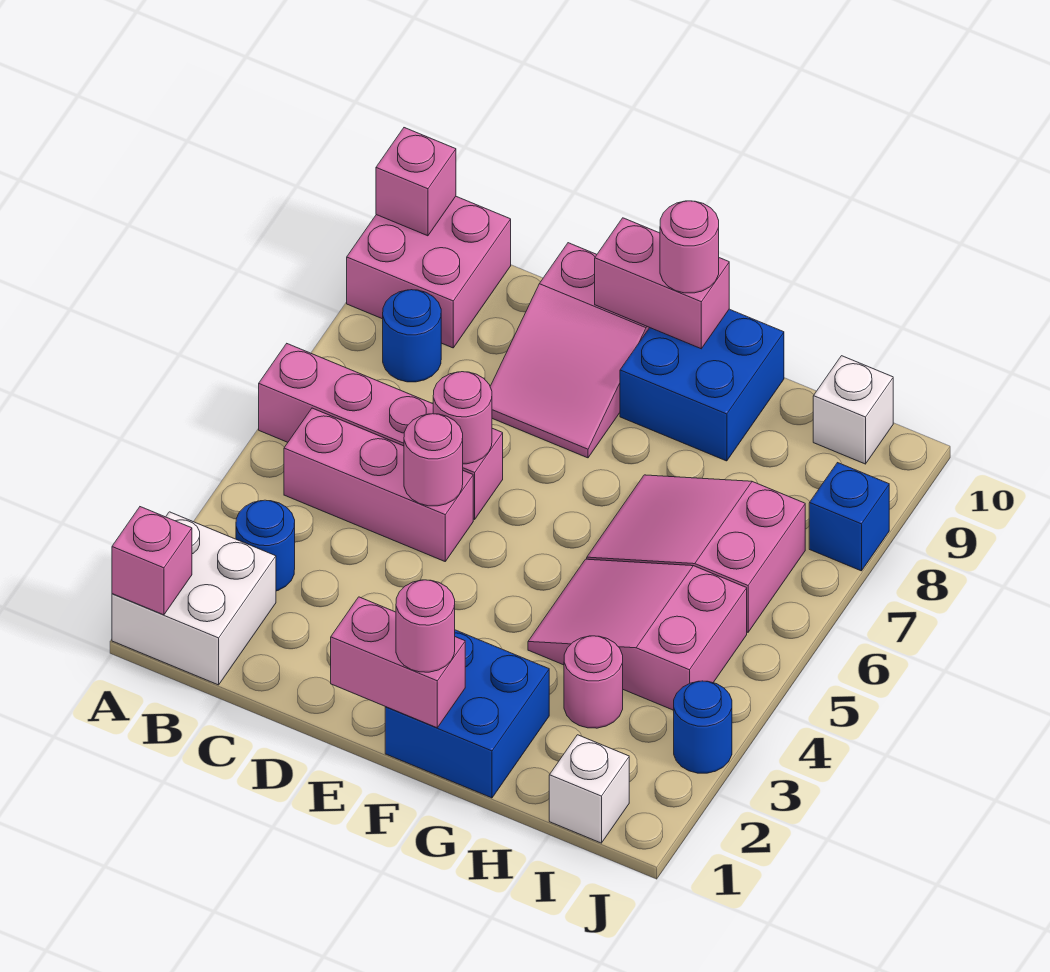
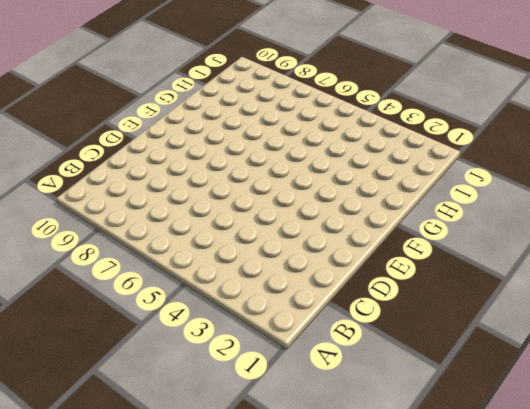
none -> white 2x2 brick [112,512,276,685]
none -> pink 1x4 brick [259,344,503,519]
none -> pink 2x2 brick [347,197,511,348]

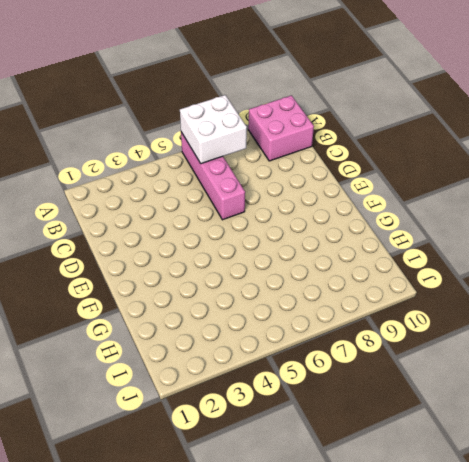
white 2x2 brick [180,95,247,164] -> white 2x2 brick moved to [112,512,276,685]
none -> blue 1x1 round brick [236,500,295,591]
none -> pink 1x3 brick [284,408,473,561]
none -> blue 1x1 round brick [383,290,441,382]

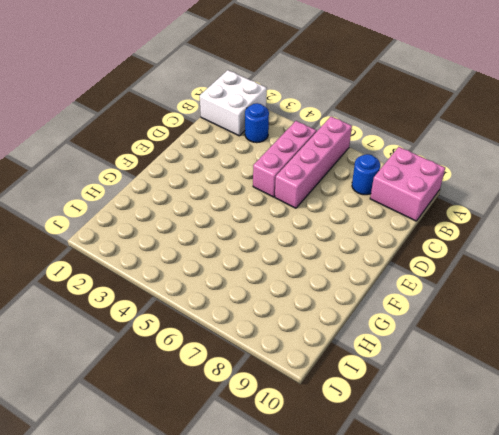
none -> pink 2x3 slope [490,243,649,458]
none -> blue 2x2 brick [385,630,549,798]
none -> blue 2x2 brick [620,309,784,461]

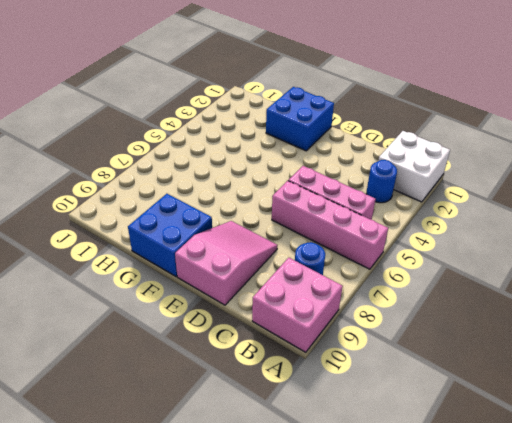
none -> pink 2x3 slope [528,559,747,710]
none -> pink 2x3 slope [587,475,805,632]
none -> pink 1x1 round brick [564,636,623,728]

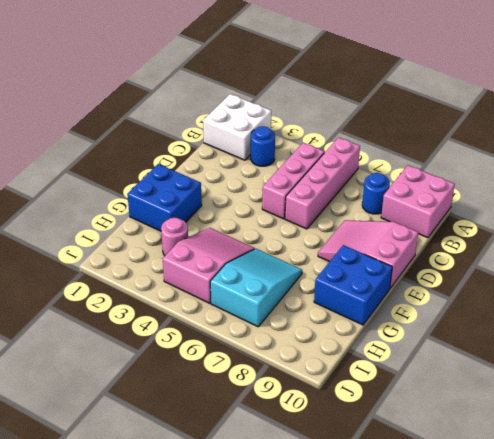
cyan 2x3 slope [210,249,302,327] -> pink 2x3 slope [587,475,805,632]
none -> white 1x1 brick [549,735,629,843]
none -> white 1x1 brick [813,356,893,464]
none -> blue 1x1 round brick [674,681,732,773]

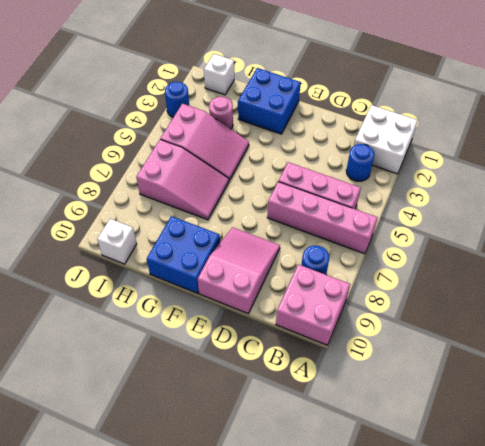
none -> blue 1x1 brick [809,463,889,571]
none -> pink 1x1 brick [112,507,192,615]
none -> pink 1x1 brick [376,128,456,236]

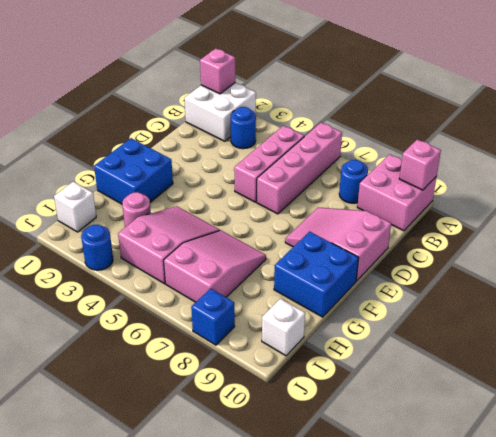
none -> pink 1x1 round brick [404,414,463,506]
none -> pink 1x1 round brick [433,372,492,464]
none -> pink 1x2 brick [331,597,465,728]

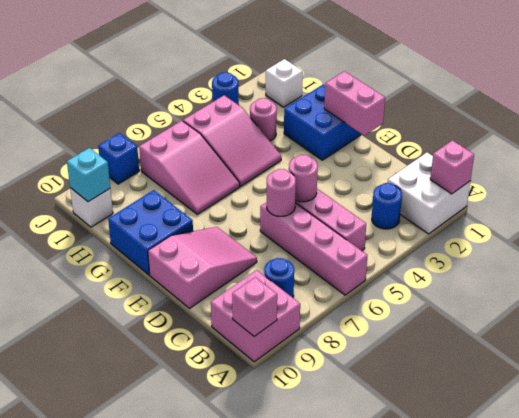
cyan 1x1 brick [67,148,110,202] -> none
none -> pink 1x2 brick [595,218,729,349]
none -> pink 1x1 round brick [396,580,455,672]
none -> pink 1x1 round brick [660,201,719,293]

